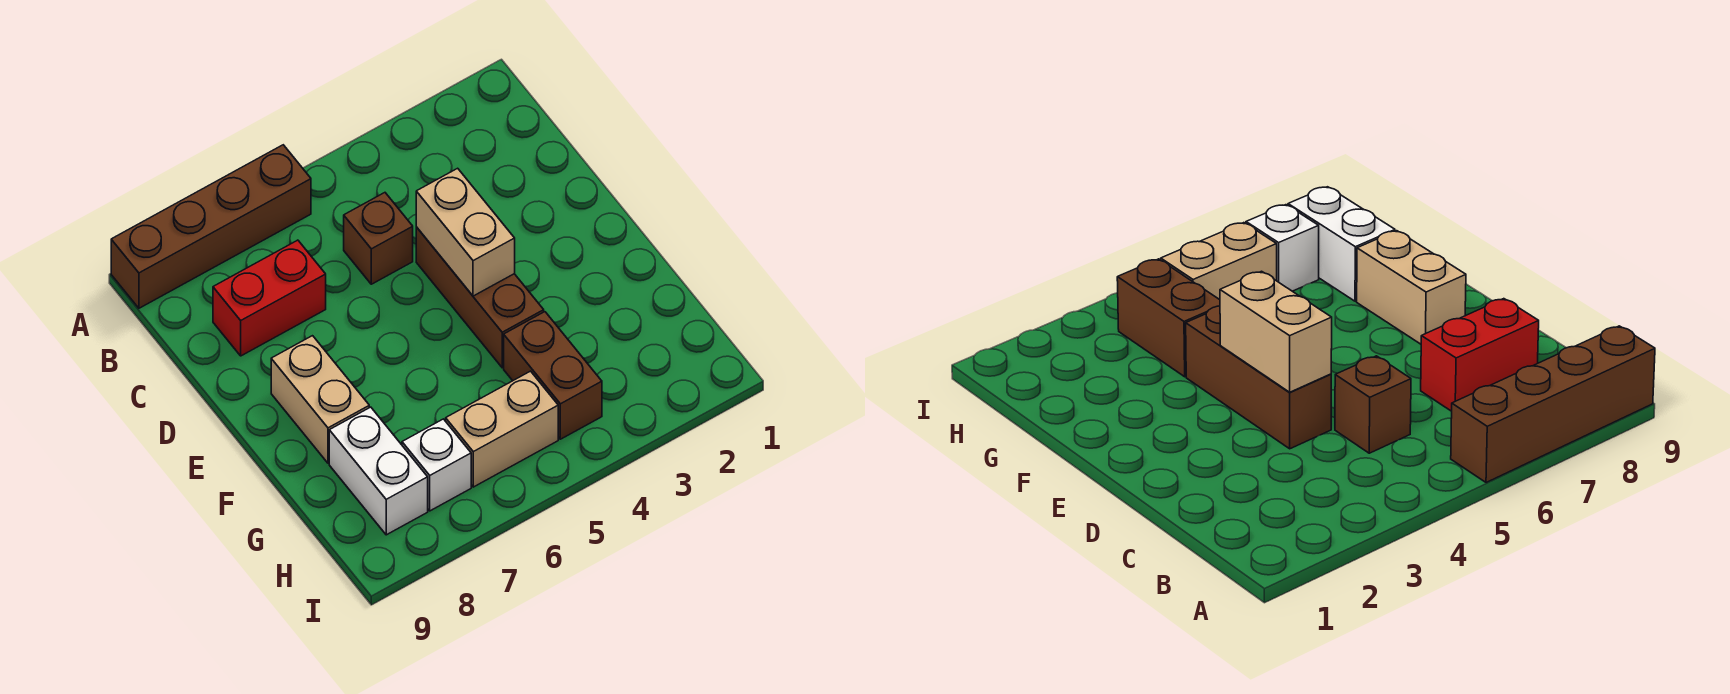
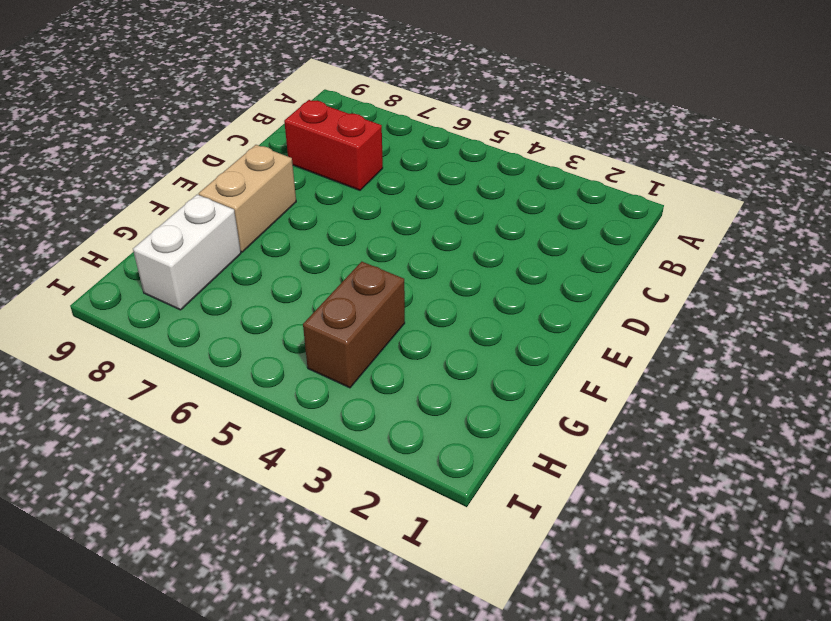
none -> brown 1x4 brick [111,145,311,308]
none -> brown 1x1 brick [344,193,413,284]

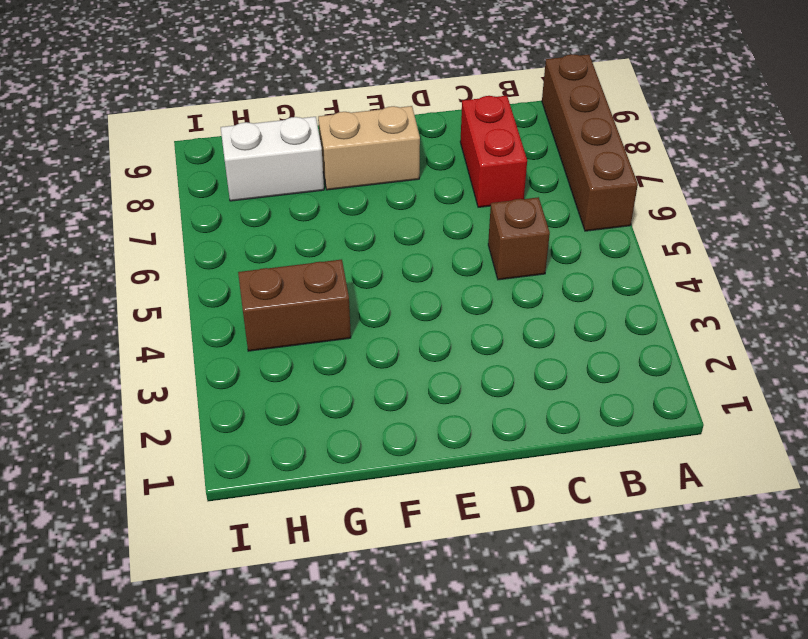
none -> brown 1x3 brick [416,227,544,368]
none -> tan 1x2 brick [446,371,558,487]

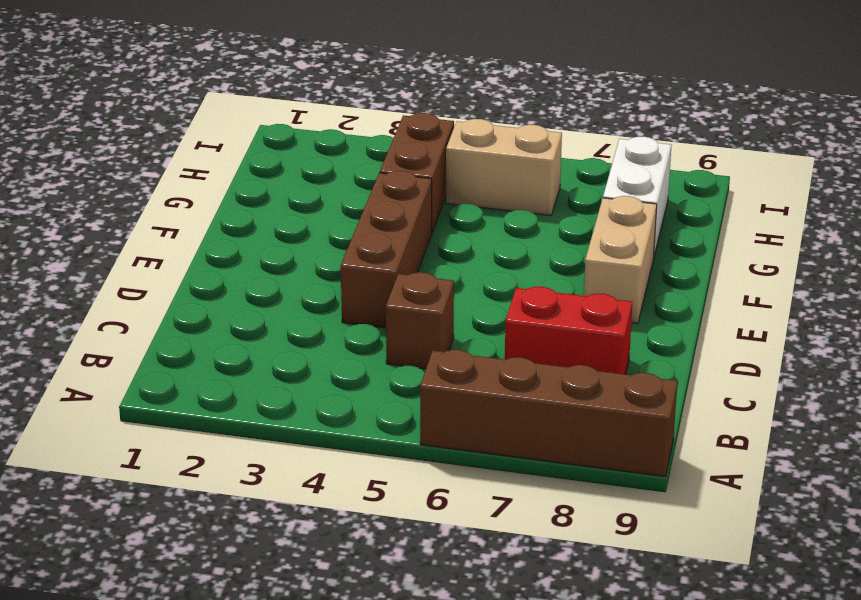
none -> white 1x1 brick [402,419,471,511]
none -> tan 1x2 brick [416,168,515,296]

